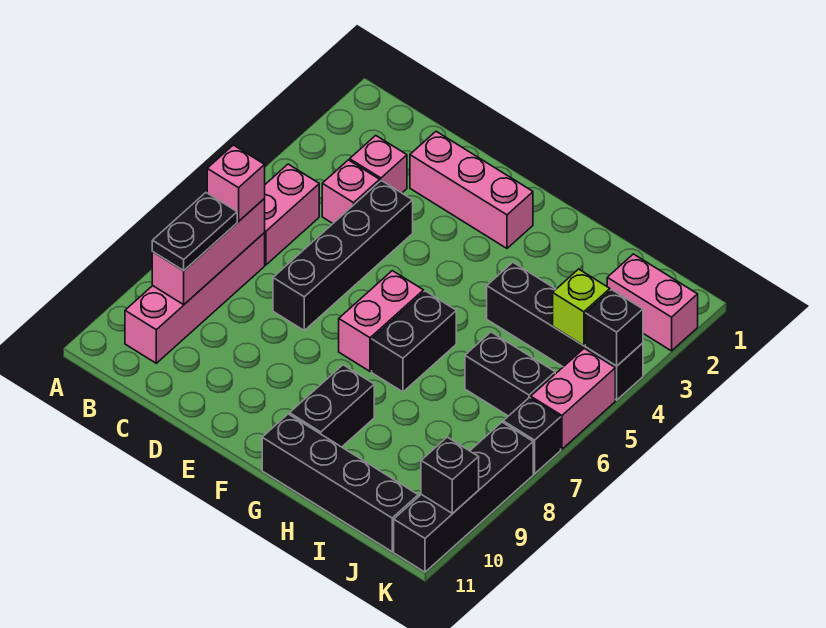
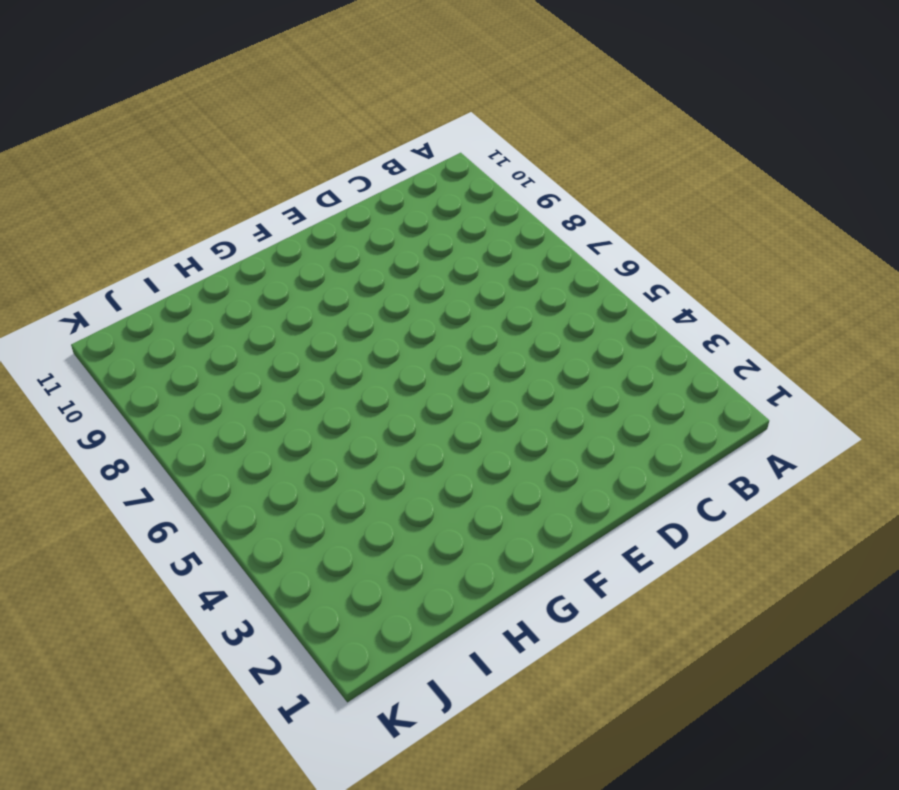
none -> pink 1x2 brick [264,164,319,265]
none -> pink 1x4 brick [125,233,265,363]
none -> pink 1x1 brick [350,135,407,193]

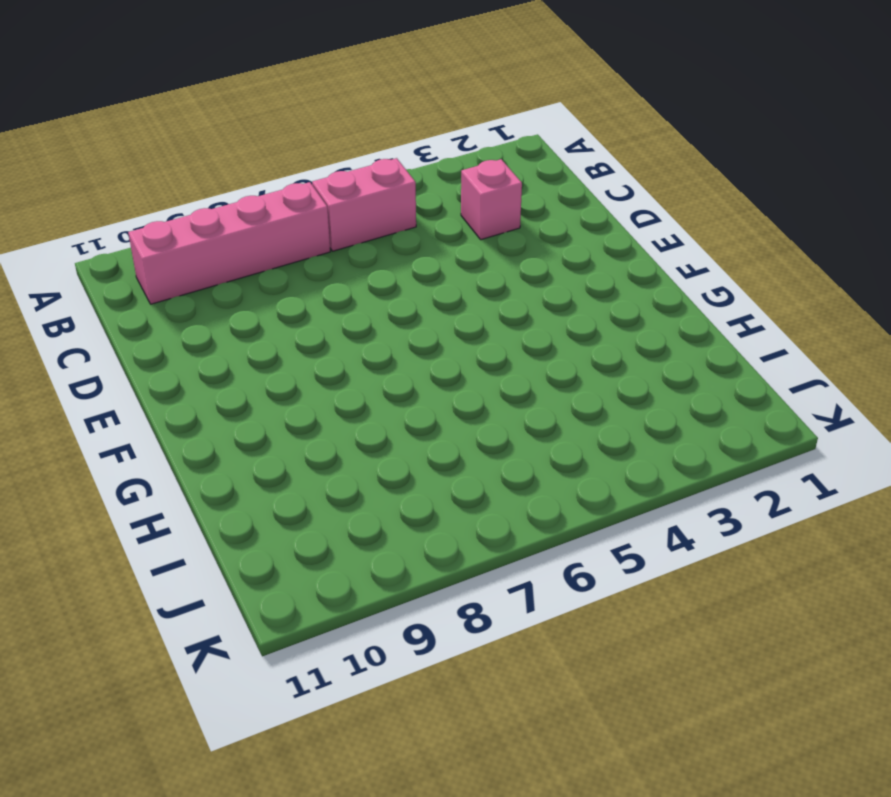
none -> pink 1x1 brick [322,160,380,223]
none -> pink 1x3 brick [410,131,533,248]
none -> black 1x4 brick [273,181,413,330]

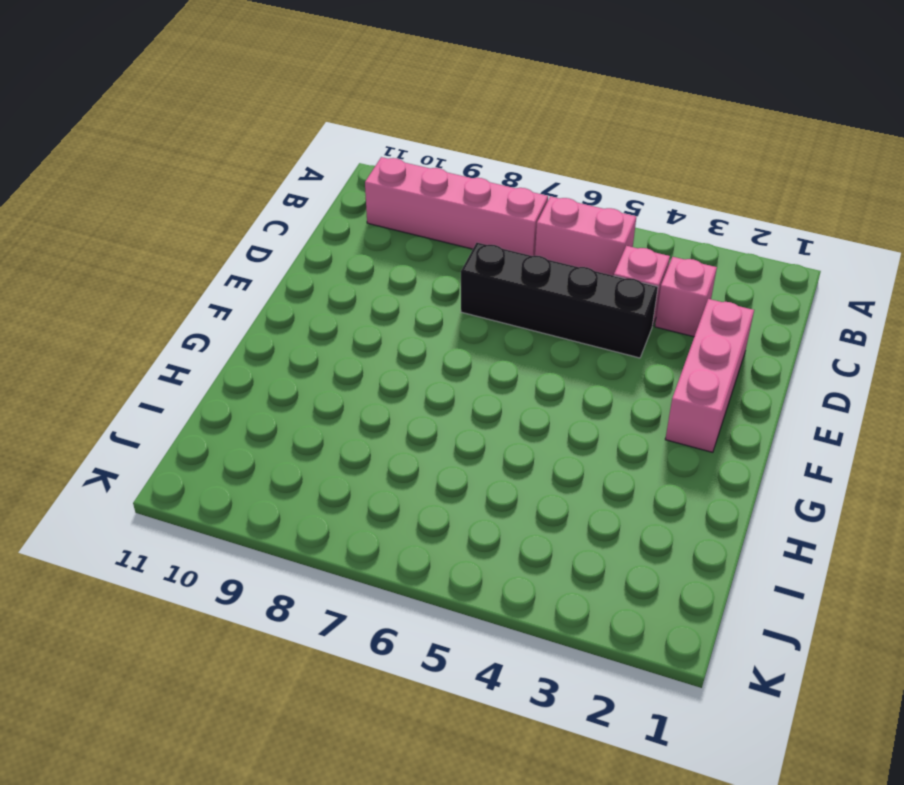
none -> pink 1x2 brick [339,271,424,371]
none -> black 1x2 brick [372,291,456,392]
none -> black 1x2 brick [290,365,374,447]

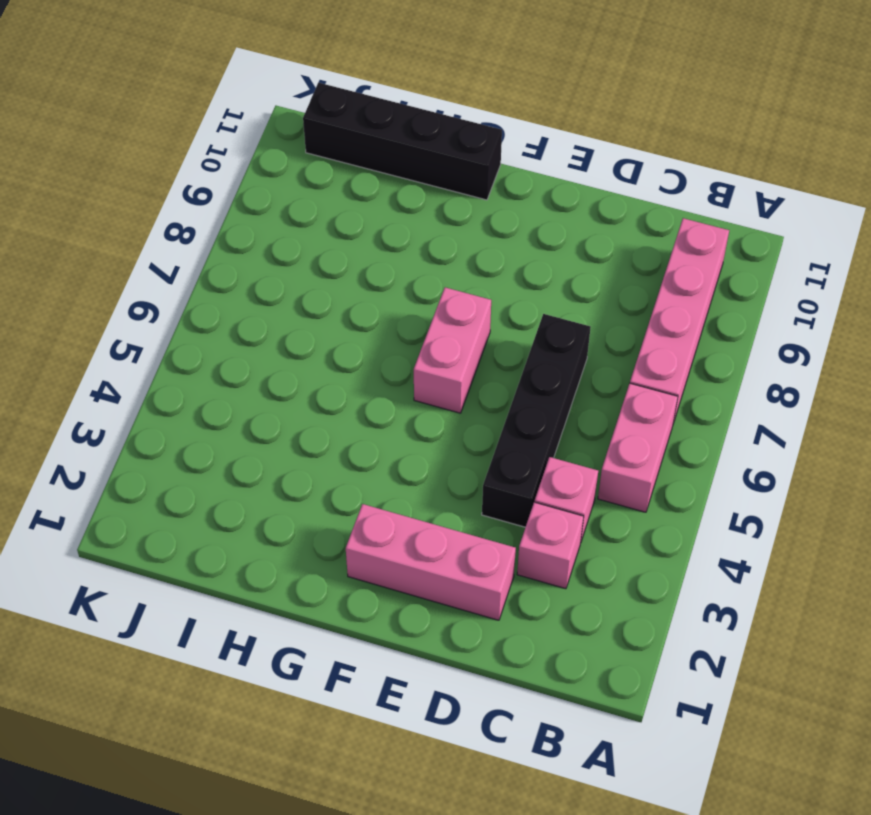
none -> black 1x2 brick [372,291,456,392]
none -> black 1x2 brick [290,365,374,447]
none -> black 1x4 brick [487,262,643,400]

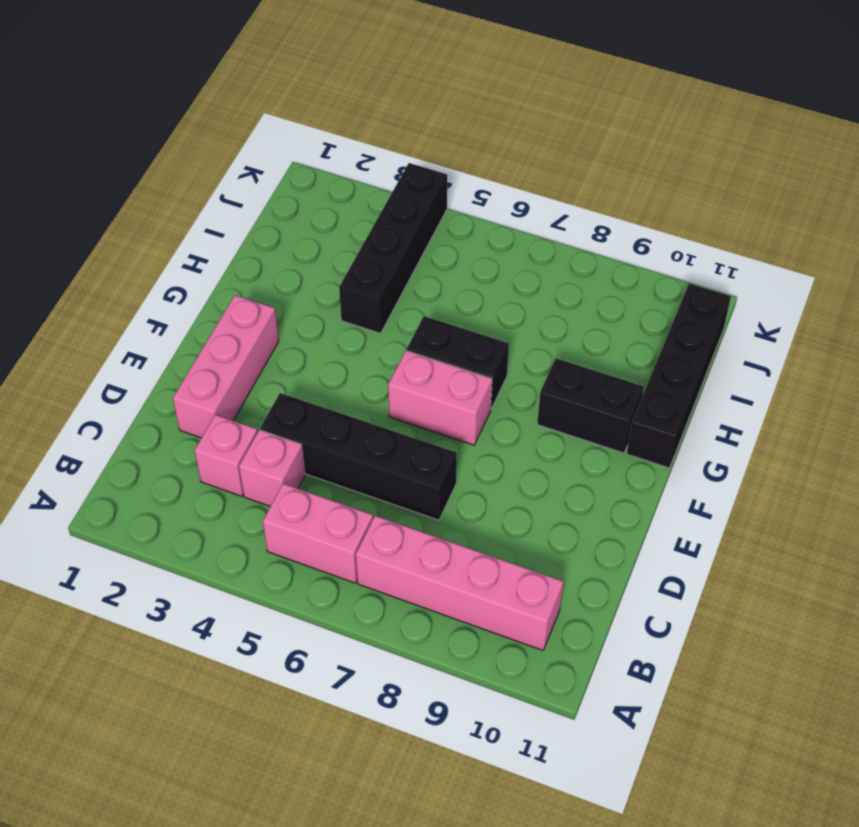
none -> black 1x2 brick [465,332,555,416]
none -> pink 1x2 brick [607,254,698,351]
none -> pink 1x2 brick [531,348,615,449]

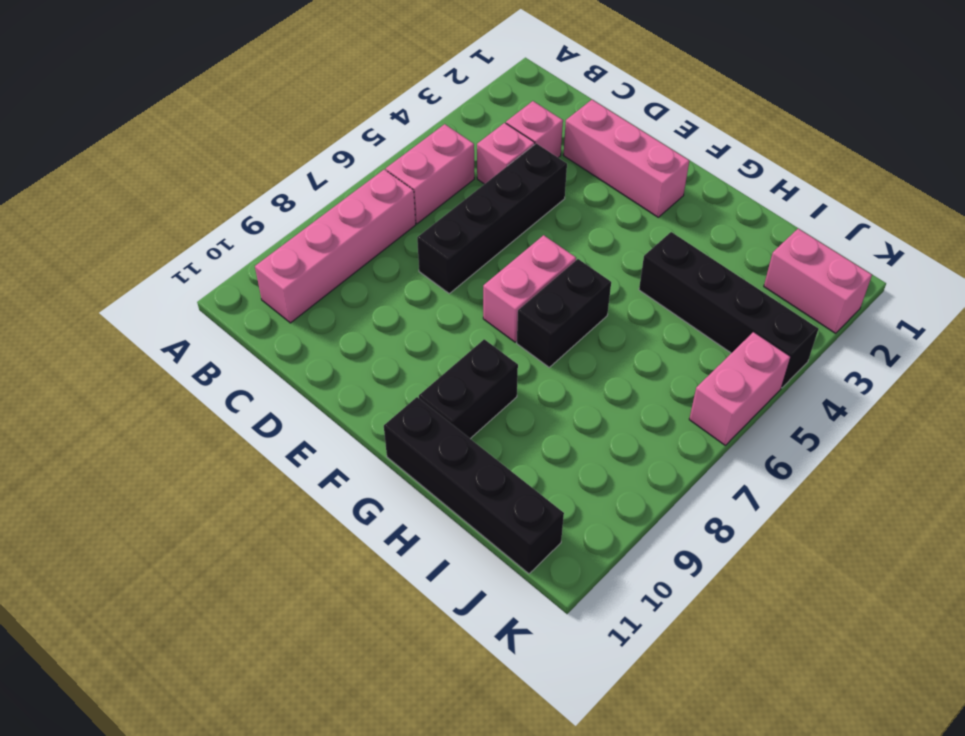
none -> black 1x2 brick [465,332,555,416]
none -> black 1x1 brick [503,398,561,474]
none -> black 1x4 brick [394,422,533,572]

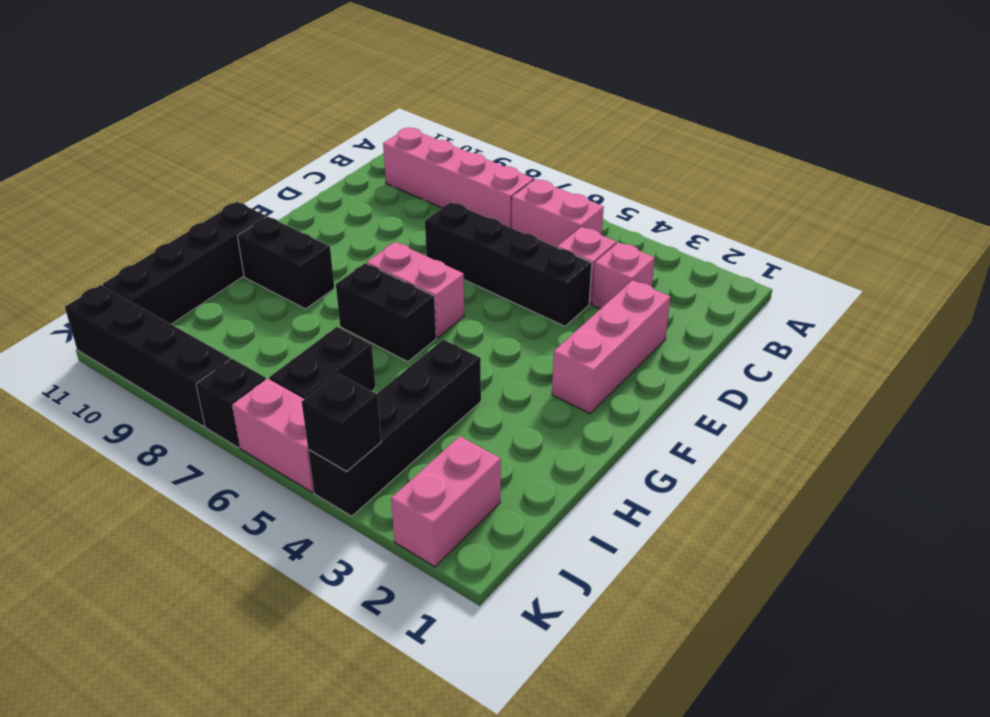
none -> pink 1x3 brick [152,199,265,305]
none -> lime 1x1 brick [553,269,610,346]
none -> black 1x1 brick [421,437,479,514]

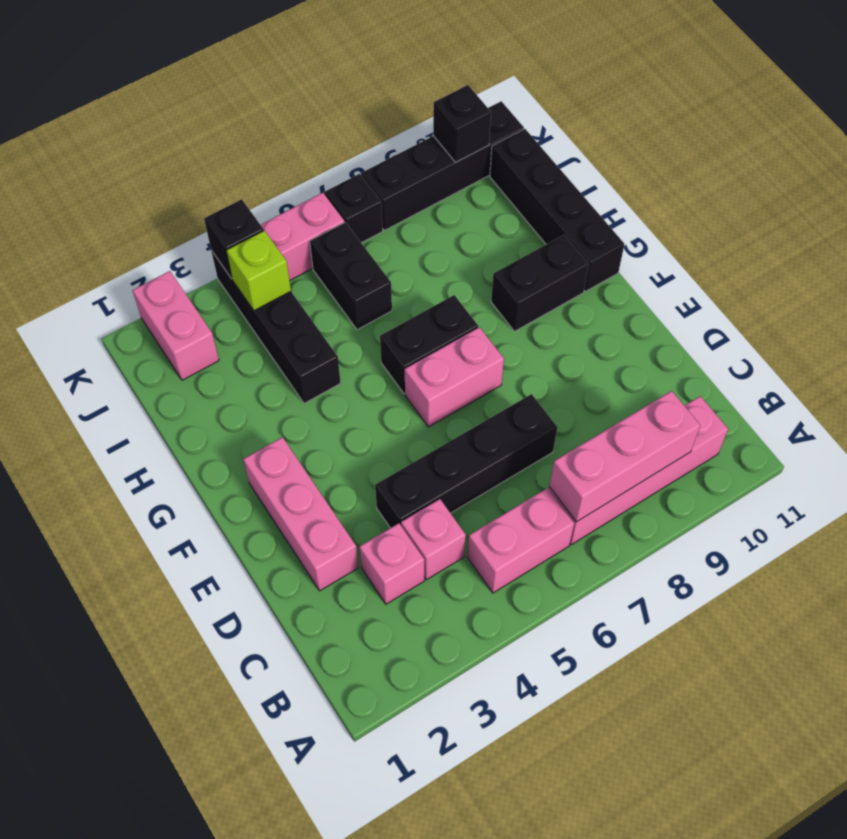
none -> pink 1x1 brick [207,145,265,221]
none -> black 1x2 plate [152,193,237,271]

